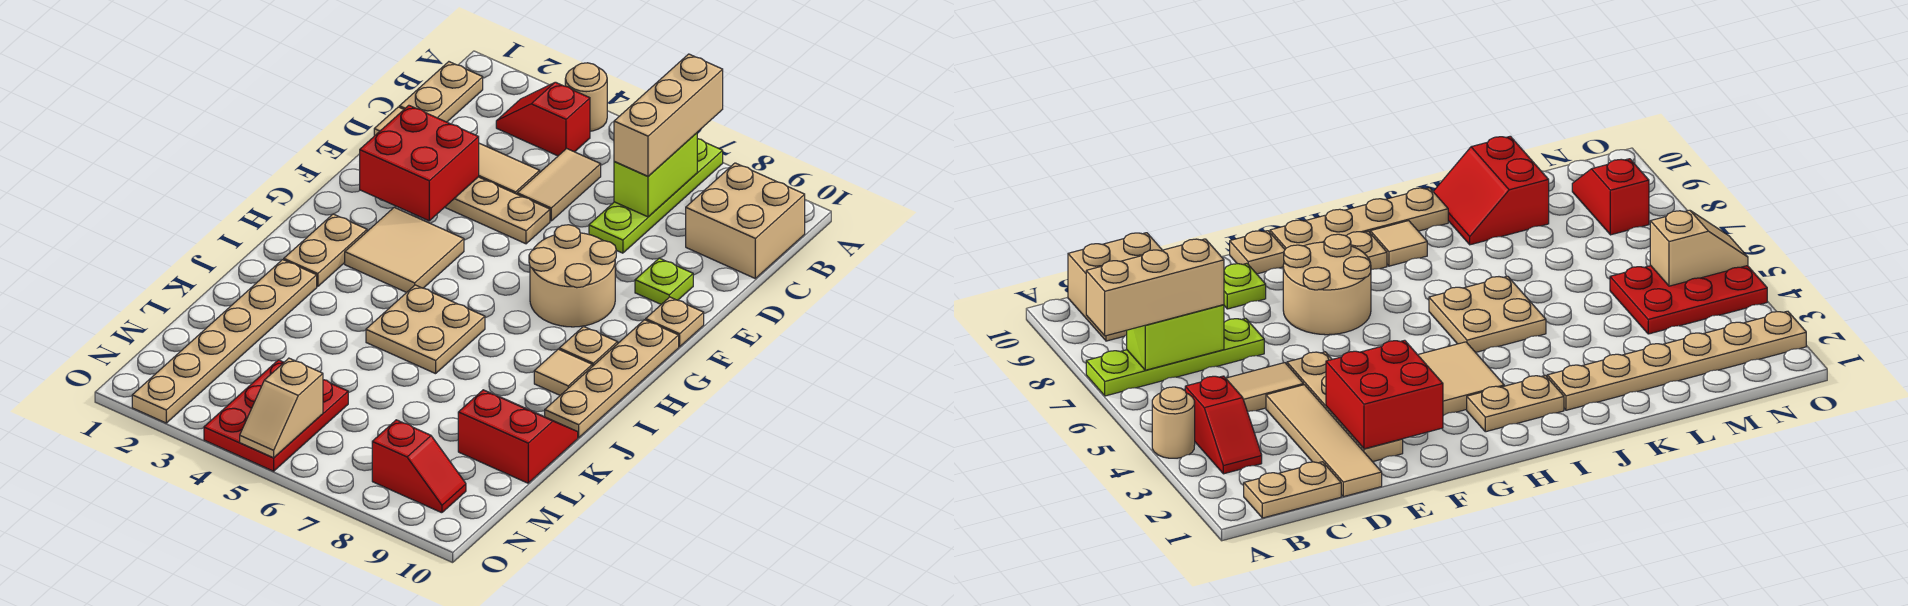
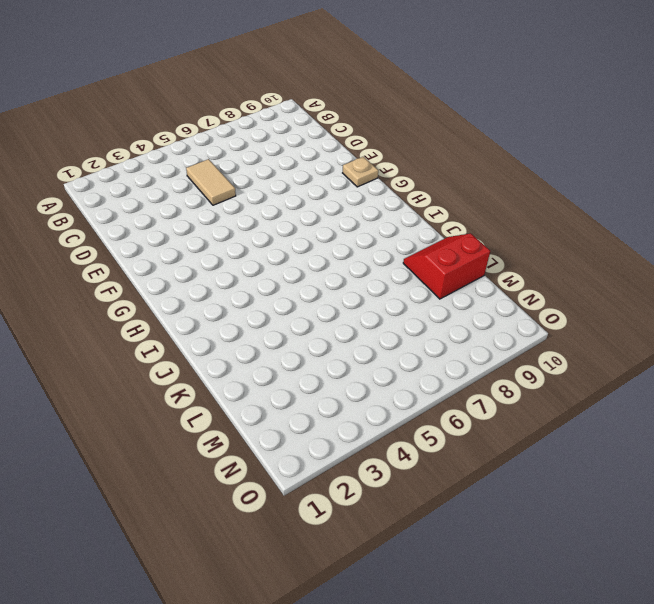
none -> tan 1x1 round brick [565,63,607,131]
none -> lime 1x4 plate [589,139,723,253]
none -> tan 1x2 plate [399,62,483,122]

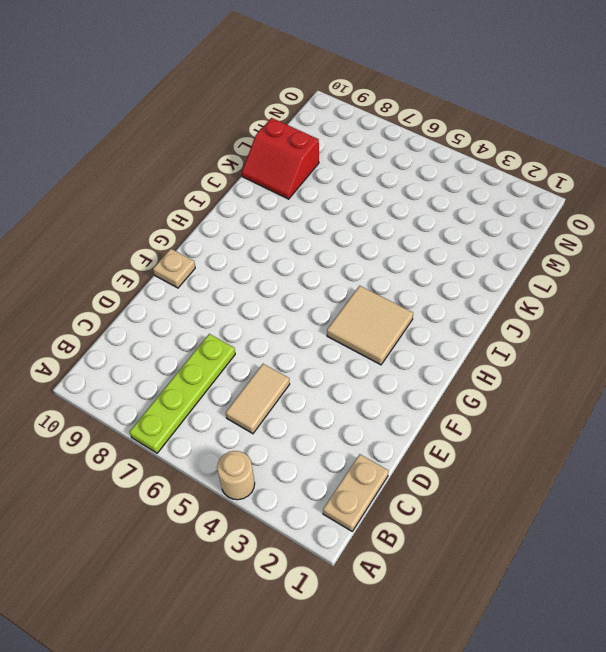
none -> red 1x2 slope [496,82,590,156]
none -> tan 2x2 brick [686,163,805,278]
none -> tan 1x4 tile [374,107,540,194]

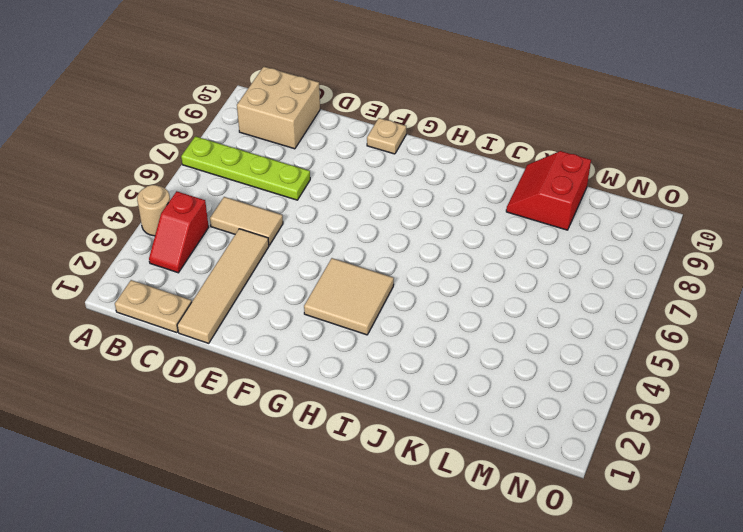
none -> tan 1x4 plate [445,177,550,244]
none -> lime 1x1 plate [635,258,693,304]
none -> tan 2x2 round brick [529,225,616,327]

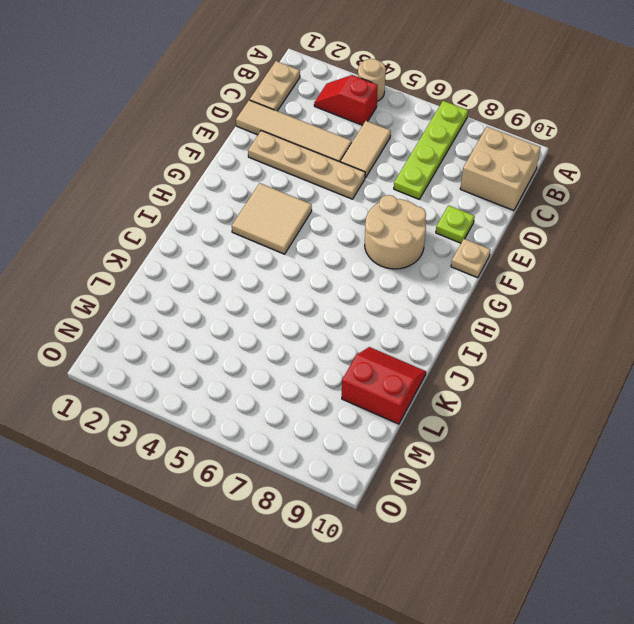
none -> tan 1x4 plate [545,320,679,438]
none -> tan 1x2 plate [283,214,367,287]
none -> tan 1x1 plate [559,327,618,366]

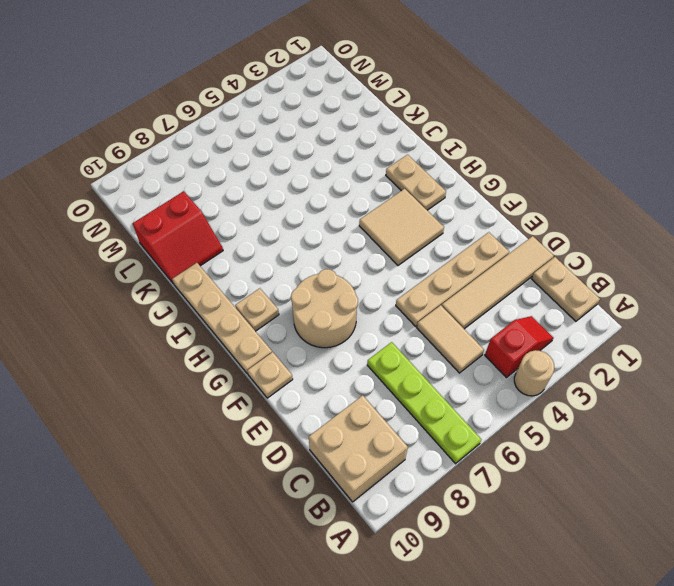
none -> lime 1x1 plate [635,258,693,304]
none -> tan 2x2 plate [366,285,485,374]
none -> tan 1x1 tile [534,349,592,395]

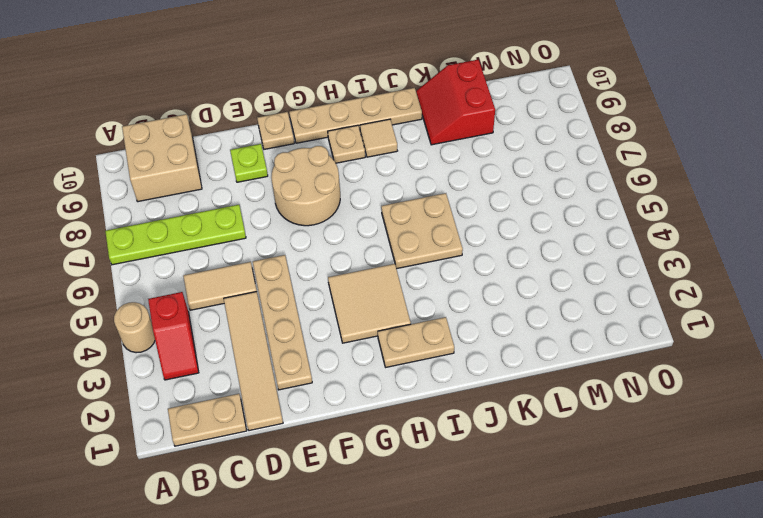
none -> tan 1x6 plate [132,260,317,423]
none -> red 2x3 plate [204,360,348,471]
none -> red 1x2 slope [372,420,466,513]

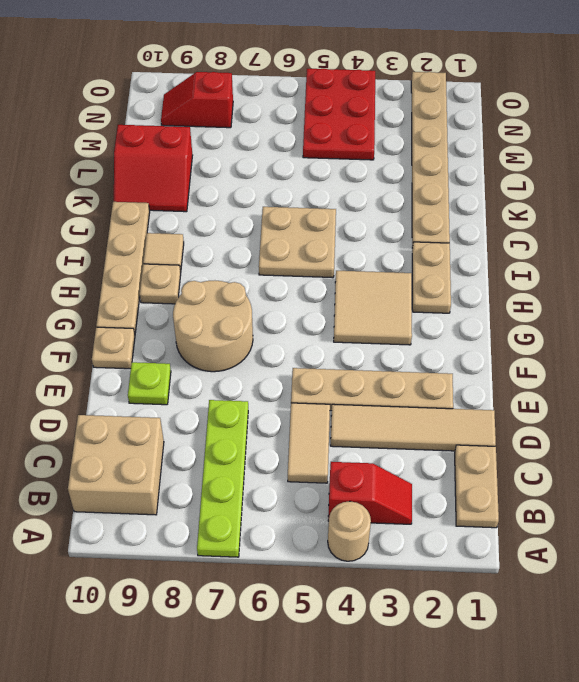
none -> lime 1x2 brick [614,133,697,217]
none -> red 2x2 brick [360,105,479,221]
none -> tan 1x2 slope [240,358,323,458]

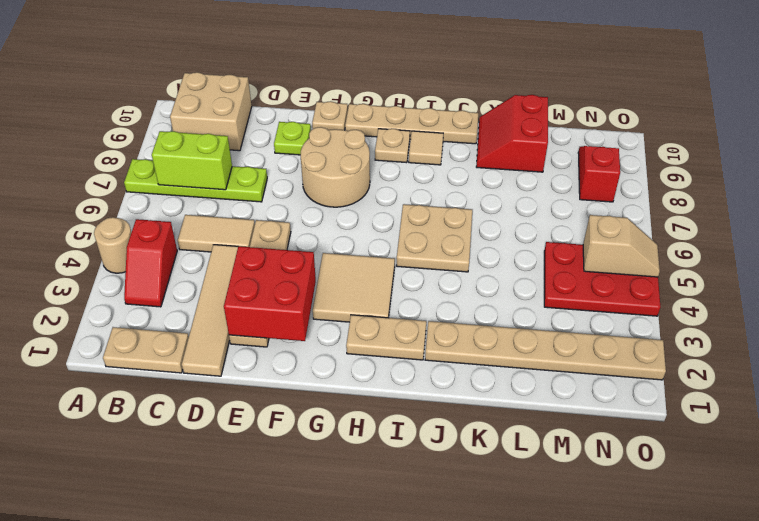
none -> tan 1x3 brick [614,54,723,176]

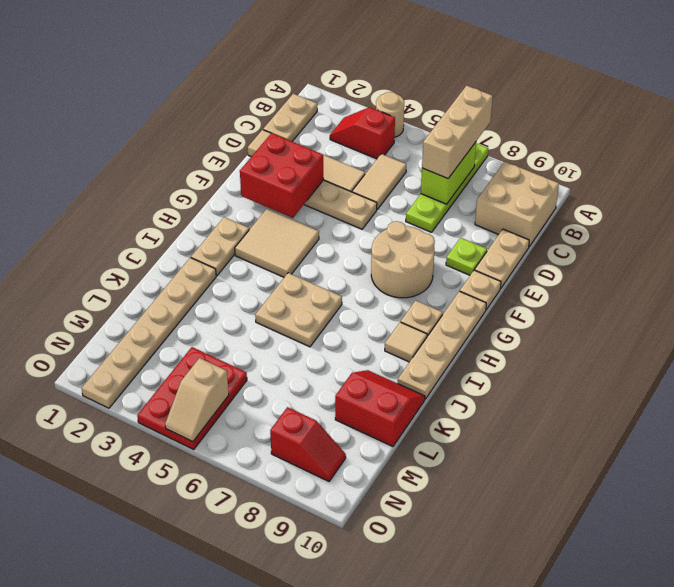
tan 1x2 plate [475,229,529,288] -> none

